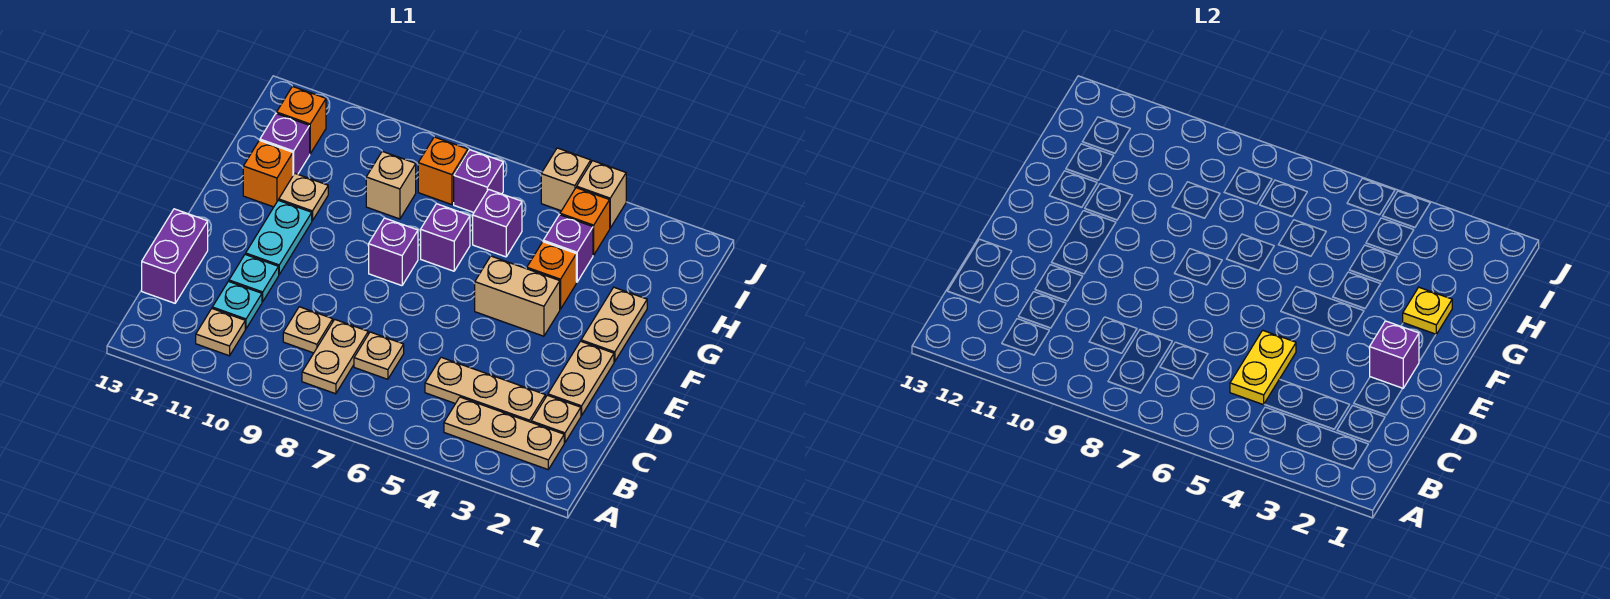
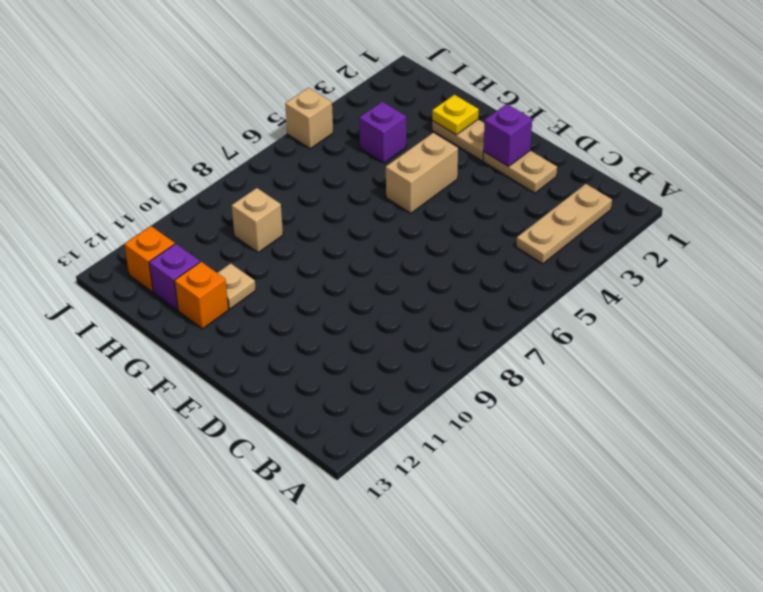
none -> tan 1x2 plate [302,320,368,394]
none -> tan 1x1 plate [196,309,245,356]
none -> tan 1x1 plate [531,395,581,443]
none -> tan 1x3 plate [425,357,545,422]

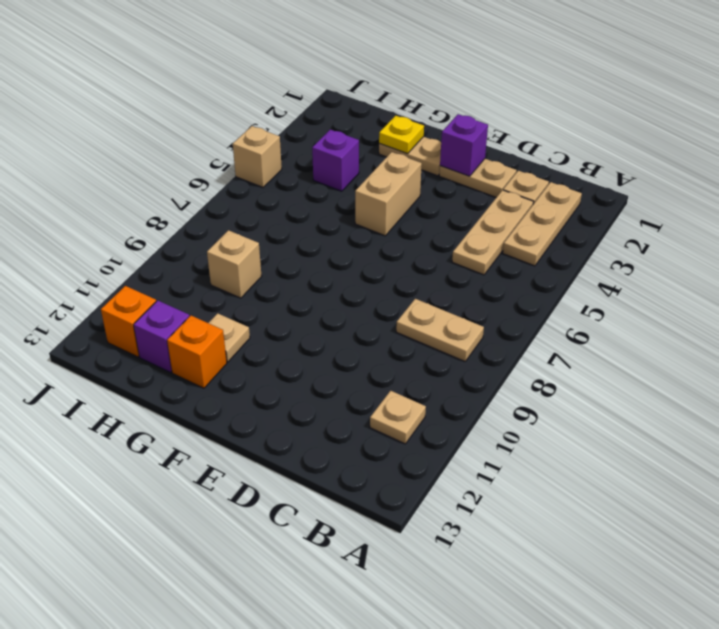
none -> tan 1x1 plate [354,332,404,379]
none -> tan 1x1 plate [283,307,333,353]
none -> cyan 1x1 plate [212,281,262,329]
none -> purple 1x2 brick [142,209,208,303]

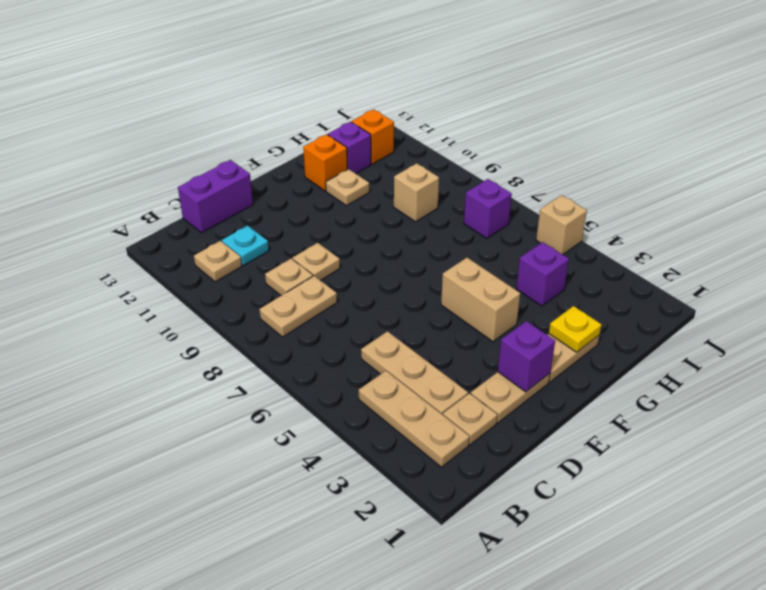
tan 1x1 plate [292,243,340,281] -> tan 1x1 plate moved to [354,332,404,379]
none -> cyan 1x1 plate [229,254,279,302]
none -> cyan 1x2 plate [246,200,312,274]
none -> purple 1x1 brick [369,218,418,286]
none -> orange 1x1 brick [527,242,576,309]

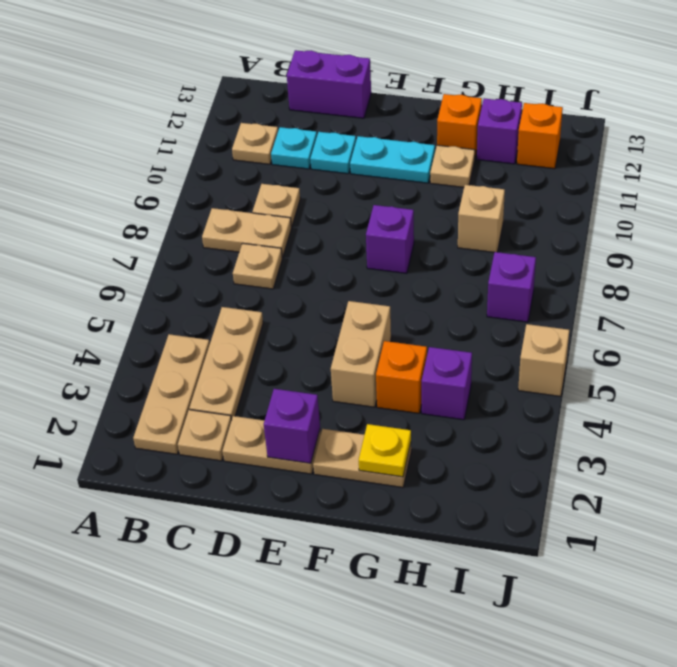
none -> purple 1x1 brick [421,204,470,271]
none -> purple 1x1 brick [473,189,522,257]
none -> orange 1x1 brick [560,188,610,255]
none -> orange 1x1 brick [418,137,468,205]

